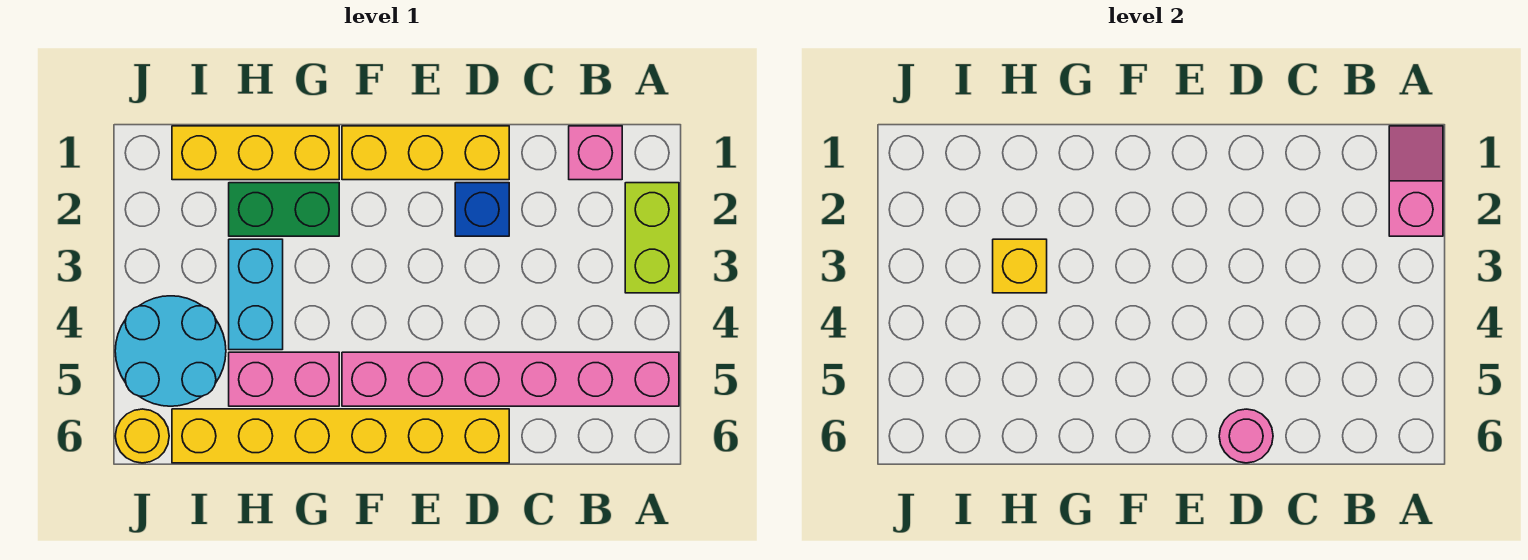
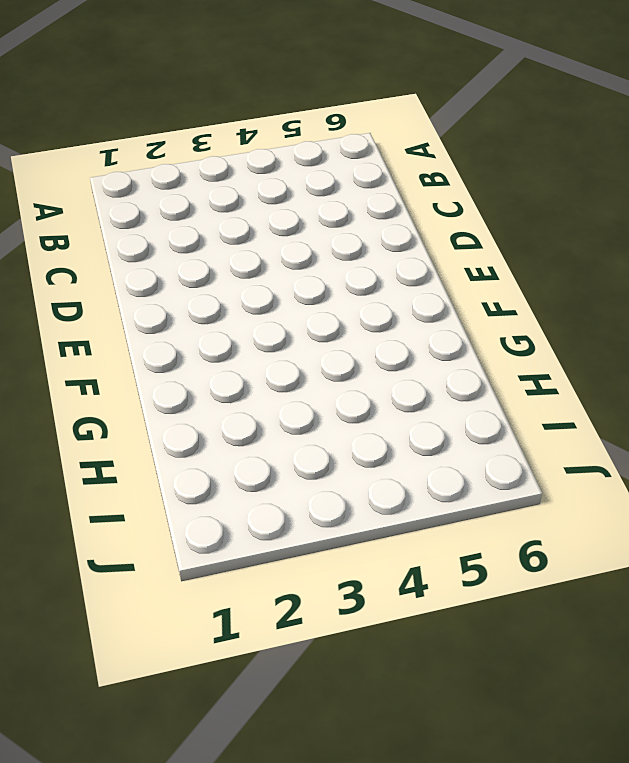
none -> lime 1x2 brick [625,183,679,293]
none -> pink 1x6 brick [342,352,679,406]
none -> pink 1x1 brick [569,126,622,180]

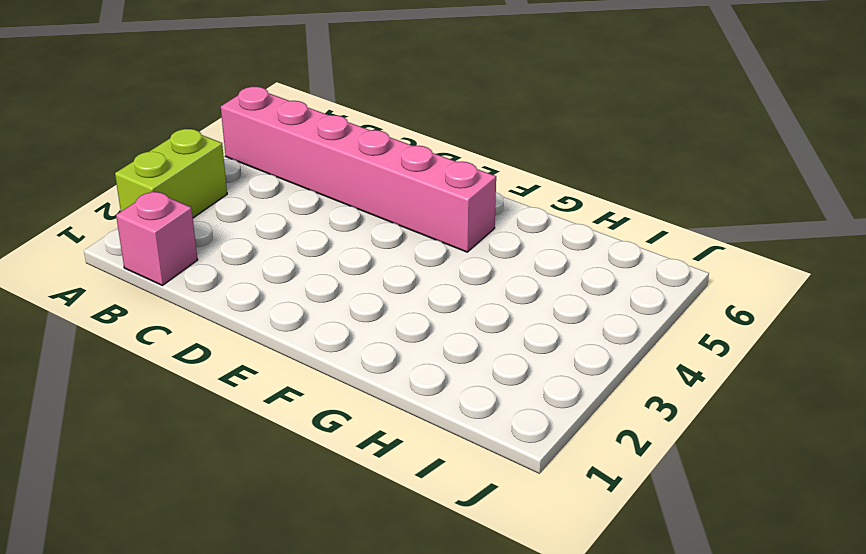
none -> yellow 1x3 brick [342,126,509,180]
none -> blue 1x1 brick [455,183,509,236]
none -> yellow 1x6 brick [172,409,509,463]

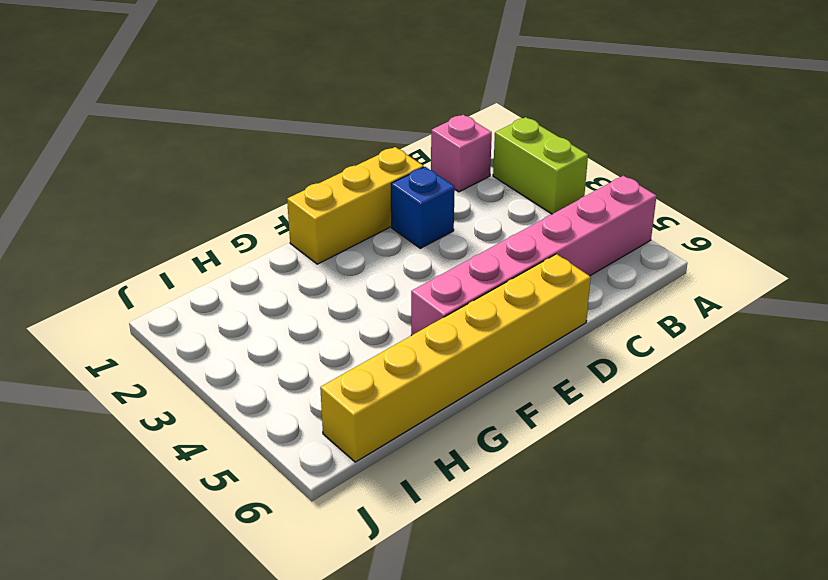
none -> yellow 1x3 brick [172,126,339,180]
none -> green 1x2 brick [229,183,339,236]
none -> pink 1x2 brick [229,352,339,406]

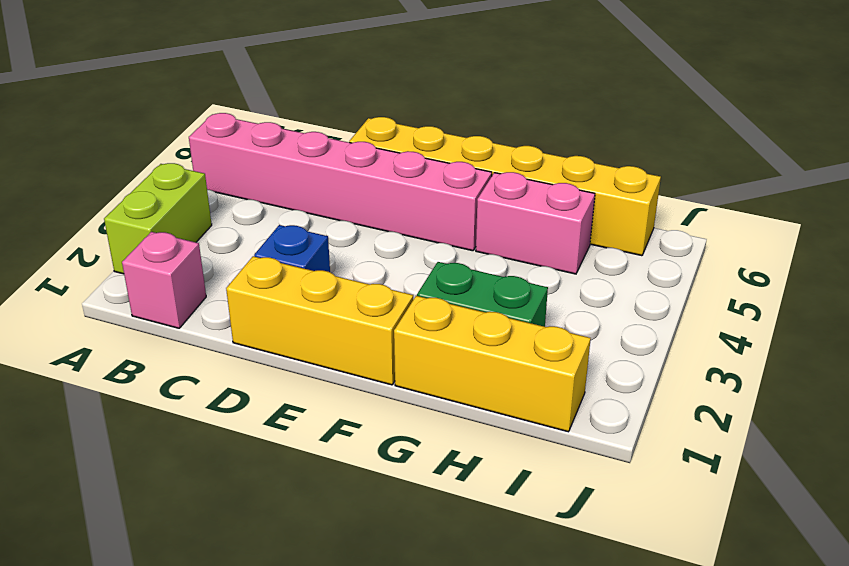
none -> cyan 1x2 brick [229,239,283,350]
none -> cyan 2x2 round brick [115,296,226,406]
none -> yellow 1x1 round brick [115,409,169,463]

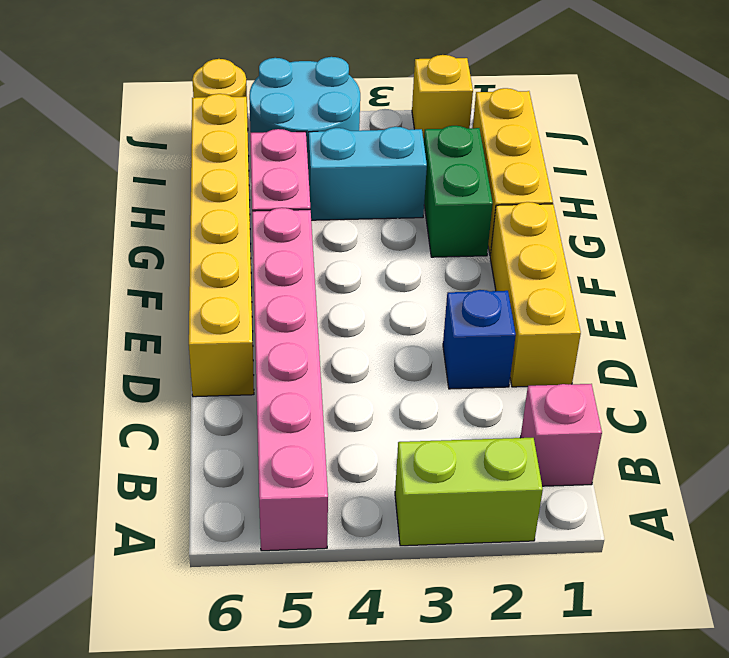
yellow 1x1 brick [412,55,473,141] -> yellow 1x1 brick moved to [993,239,1047,293]
none -> pink 1x2 slope [1389,126,1443,236]
none -> pink 1x1 round brick [1219,409,1273,463]

